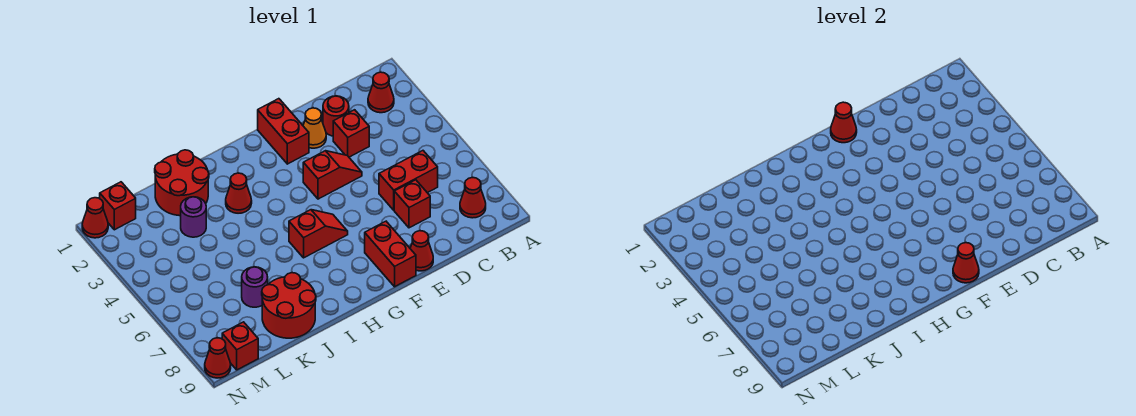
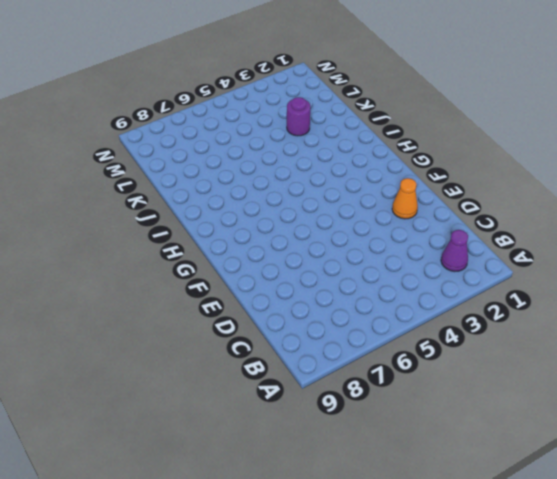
purple 1x1 cone [441,230,468,271] -> red 1x1 cone [368,72,394,113]
none -> red 1x1 cone [460,178,486,218]
none -> red 1x2 brick [379,151,438,210]
none -> red 1x1 round brick [323,96,349,136]

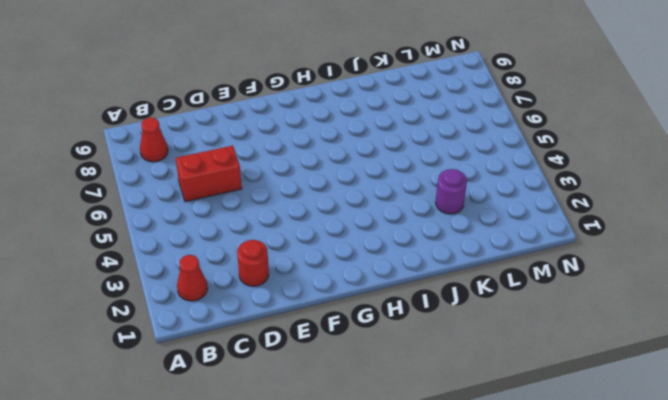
none -> red 1x1 brick [333,110,369,157]
none -> red 1x1 brick [394,180,430,228]
none -> orange 1x1 cone [303,108,326,148]

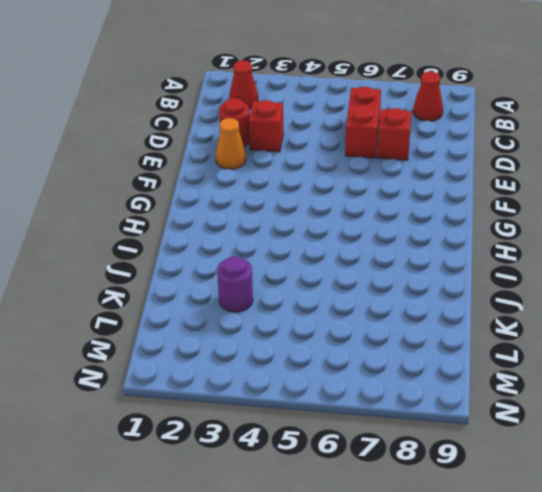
none -> red 1x2 slope [303,151,362,199]
none -> red 1x1 cone [410,231,433,271]
none -> red 1x2 brick [258,99,309,164]

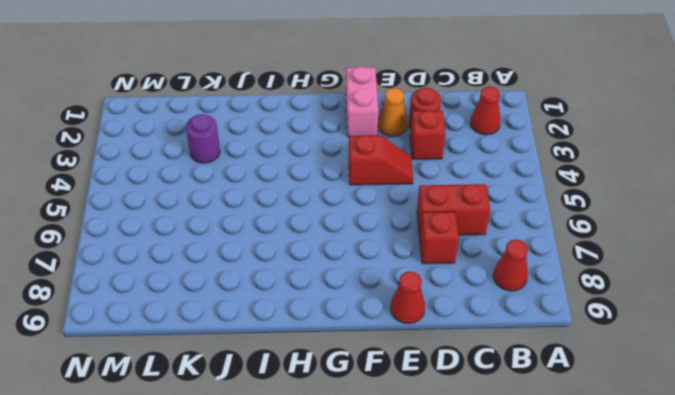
pink 1x2 brick [346,67,378,137] -> red 1x2 brick [258,99,309,164]
none -> red 1x2 brick [365,221,416,287]
none -> red 1x2 slope [289,210,348,258]
none -> red 1x1 cone [226,173,252,213]

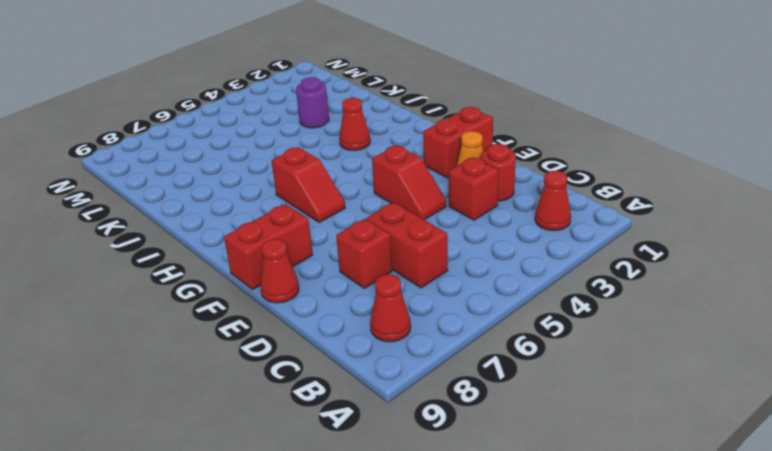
none -> red 2x2 round brick [155,150,209,216]
none -> red 2x2 round brick [262,273,316,338]
none -> purple 1x1 round brick [242,267,268,307]

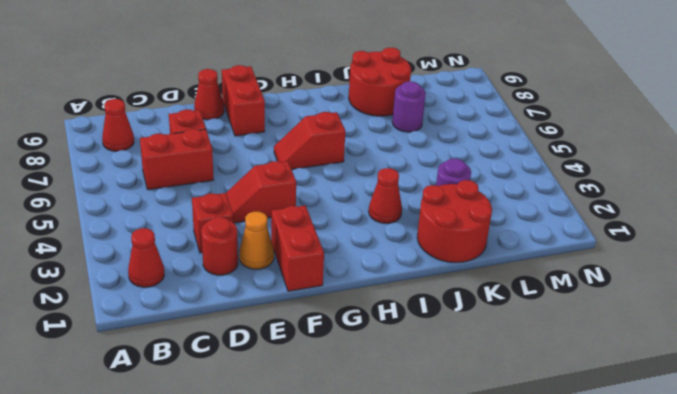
none -> red 1x1 brick [100,182,136,230]
none -> red 1x1 brick [222,322,258,370]
none -> red 1x1 cone [82,198,108,238]

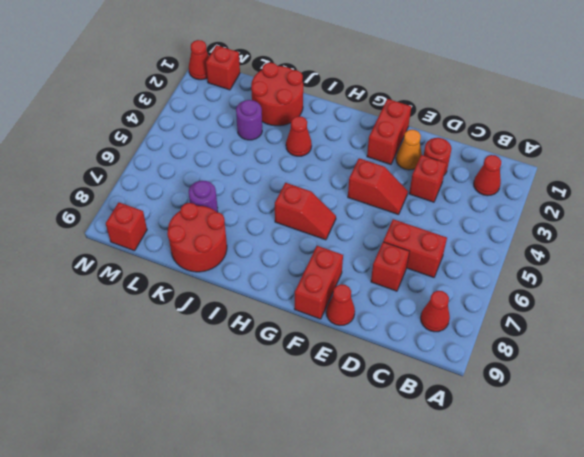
none -> red 1x1 cone [205,338,231,378]
none -> red 1x1 cone [831,102,857,143]
none -> red 1x1 cone [953,243,979,283]

